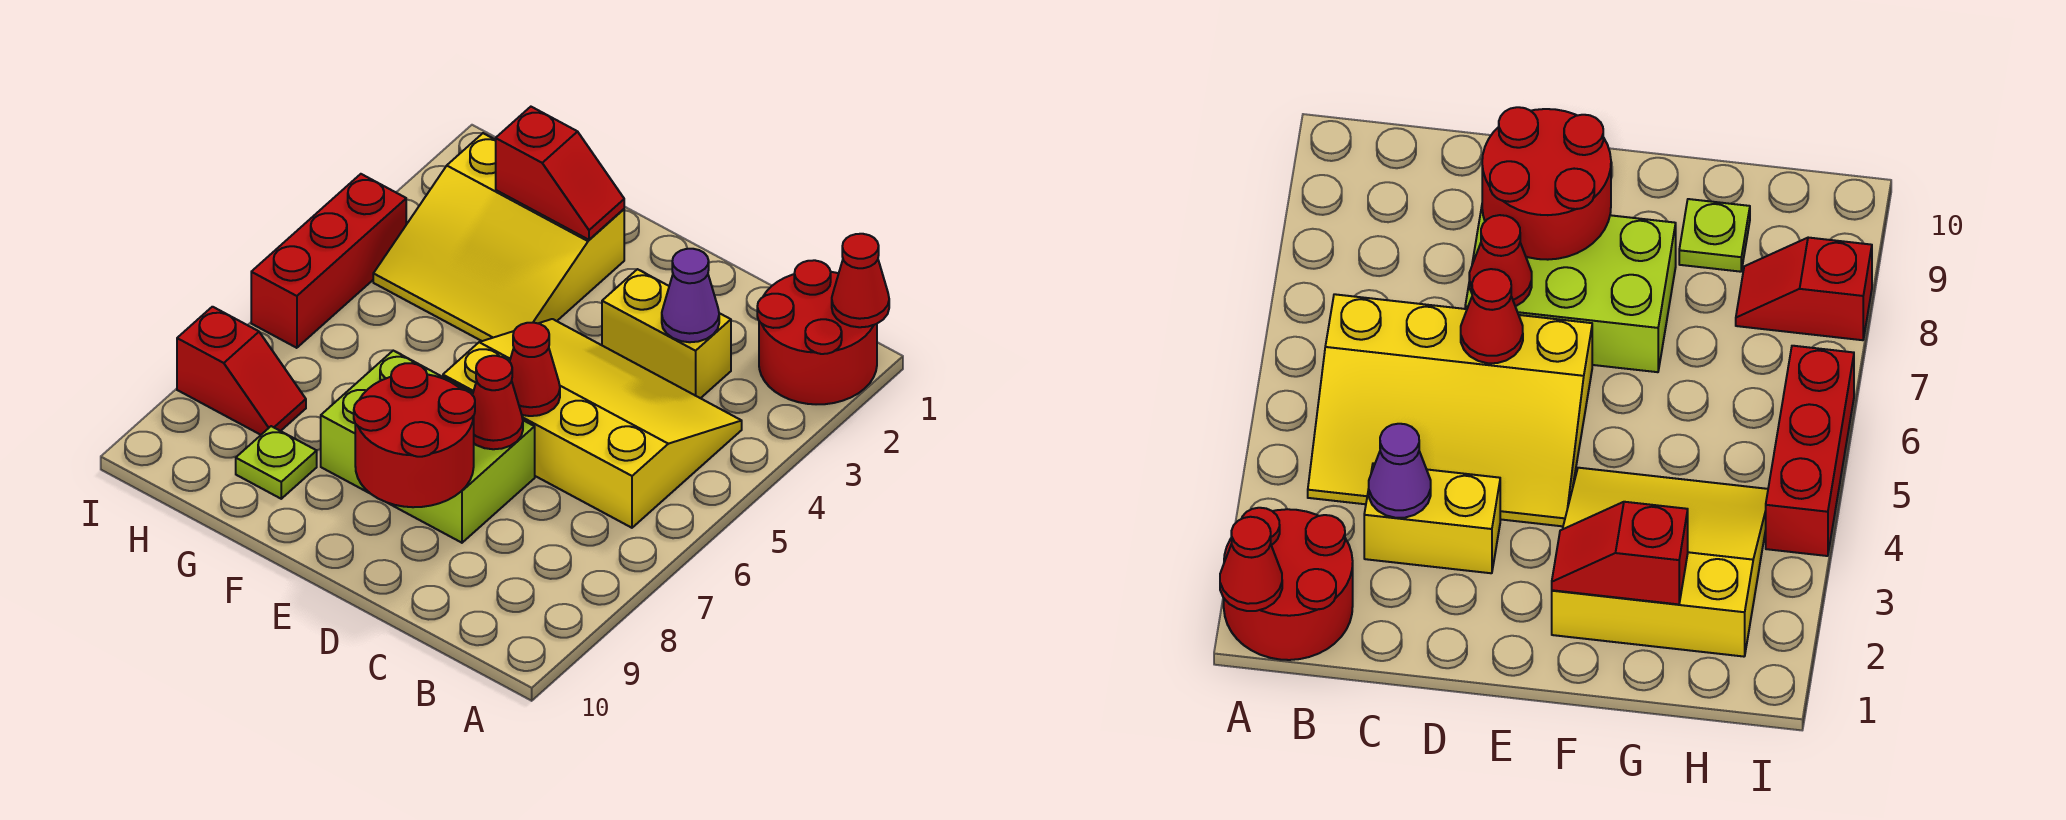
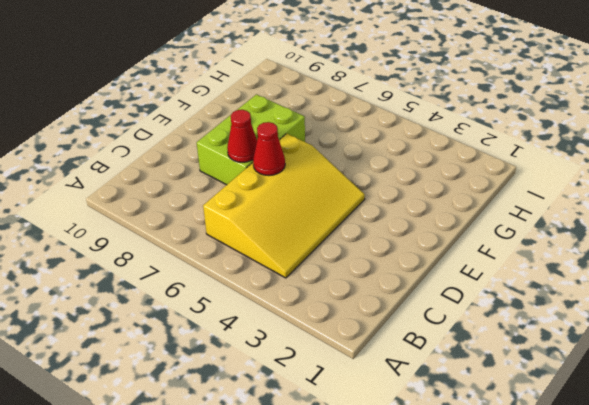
none -> red 2x2 round brick [757,260,877,404]
none -> yellow 1x2 brick [602,269,731,398]
none -> yellow 3x3 slope [373,133,624,341]

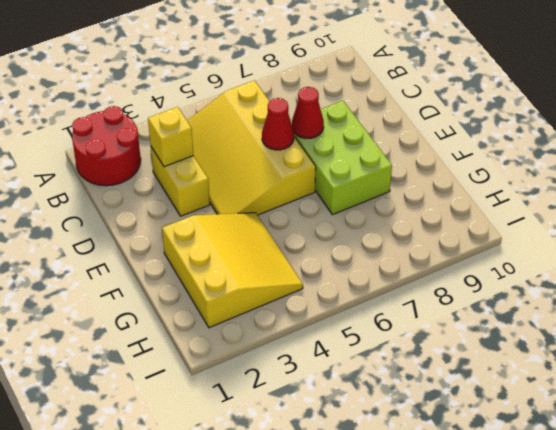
yellow 1x1 brick [148,107,193,167] -> purple 1x1 cone [662,249,719,342]
none -> lime 1x1 plate [236,426,317,499]
none -> red 1x2 slope [177,307,306,435]
none -> red 1x3 brick [251,174,406,348]

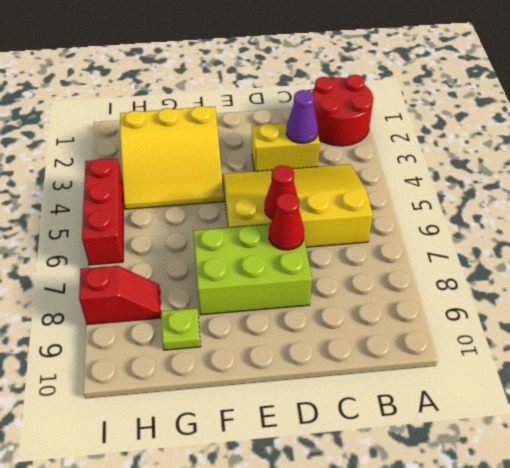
none -> red 1x1 cone [832,234,889,327]
none -> red 2x2 round brick [354,363,475,507]
none -> red 1x2 slope [496,107,624,240]

